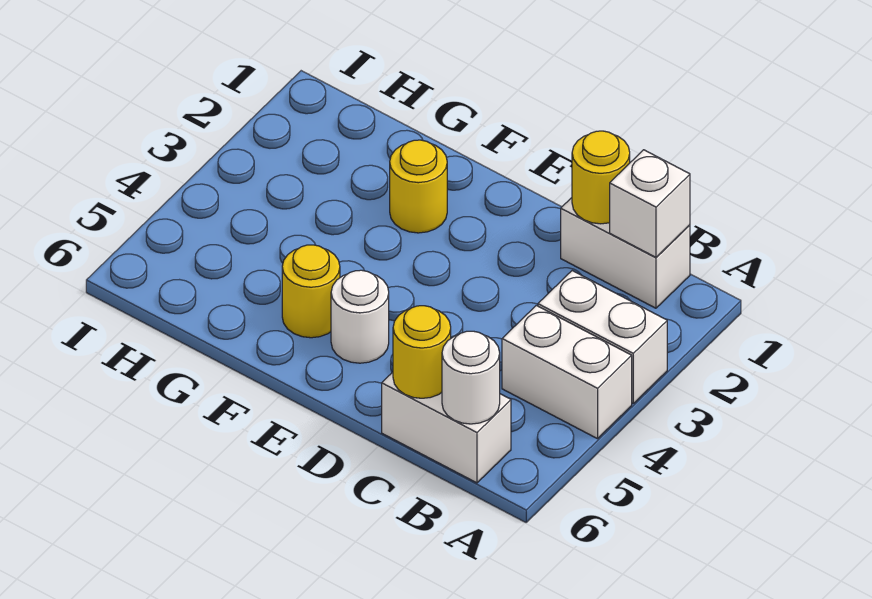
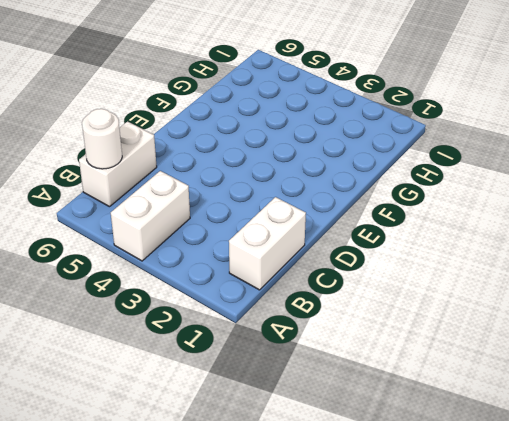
none -> white 1x2 brick [538,271,667,403]
none -> white 1x1 round brick [331,270,389,363]

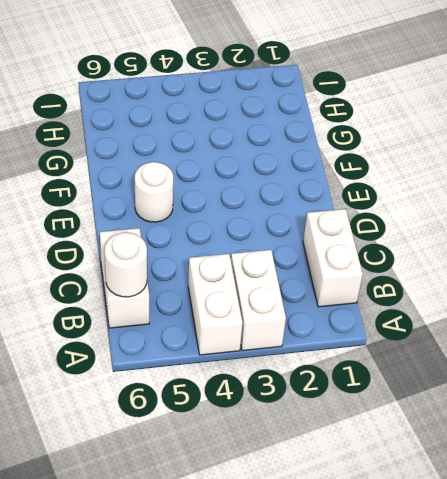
none -> yellow 1x1 round brick [390,140,447,233]
none -> yellow 1x1 round brick [282,245,340,338]

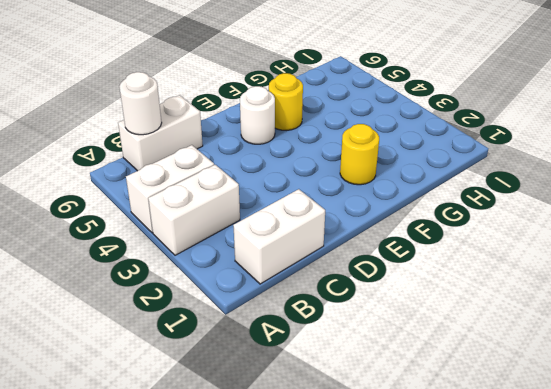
none -> white 1x1 brick [610,150,690,257]
none -> yellow 1x1 round brick [572,131,630,224]

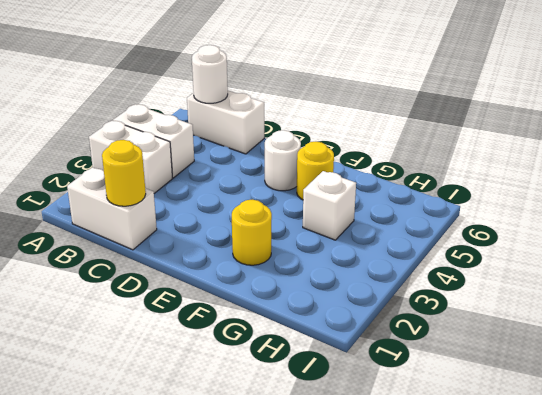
white 1x1 brick [303,171,356,240] -> white 1x1 brick moved to [610,150,690,257]
none -> yellow 1x1 round brick [393,306,451,398]

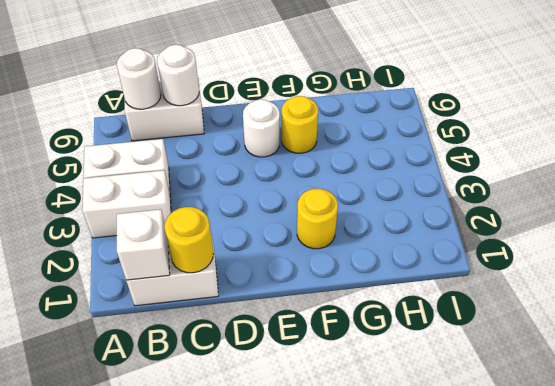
white 1x1 round brick [157,45,199,106] -> yellow 1x1 round brick [393,306,451,398]

